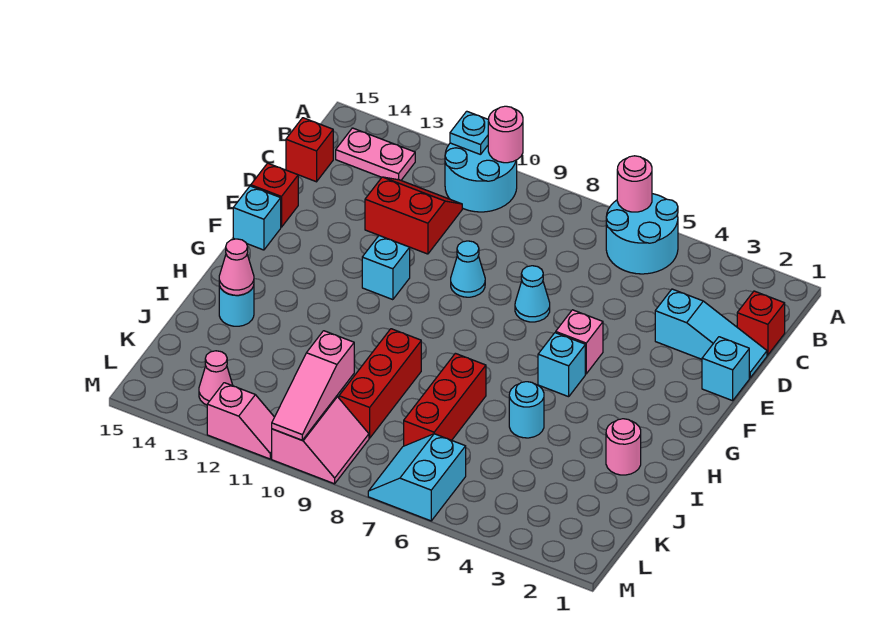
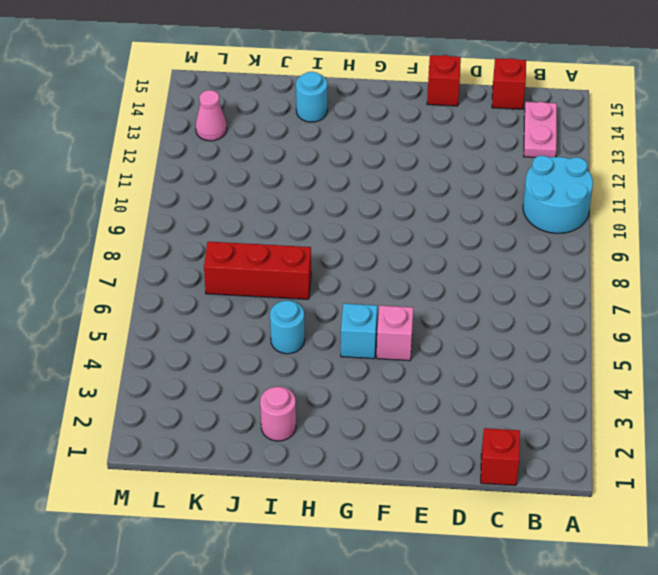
none -> cyan 2x2 round brick [606,194,678,274]
none -> red 2x2 slope [365,177,462,254]
none -> cyan 1x3 slope [655,289,767,378]

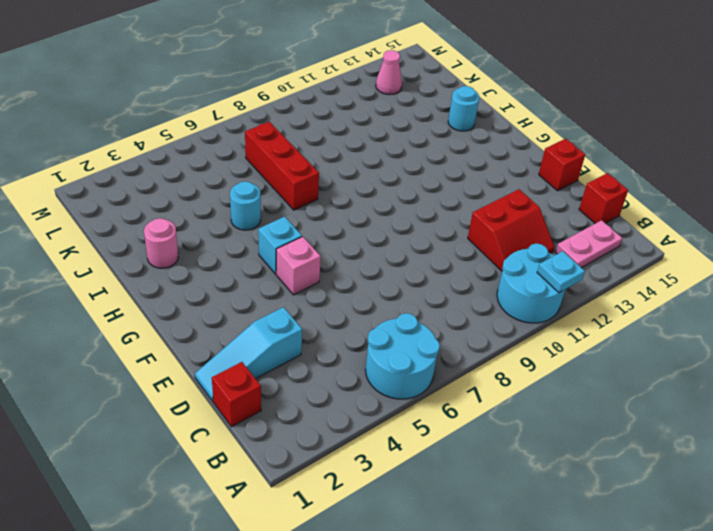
none -> cyan 1x1 brick [702,337,749,401]
none -> cyan 1x1 cone [515,266,550,322]
none -> cyan 1x1 cone [451,241,485,297]

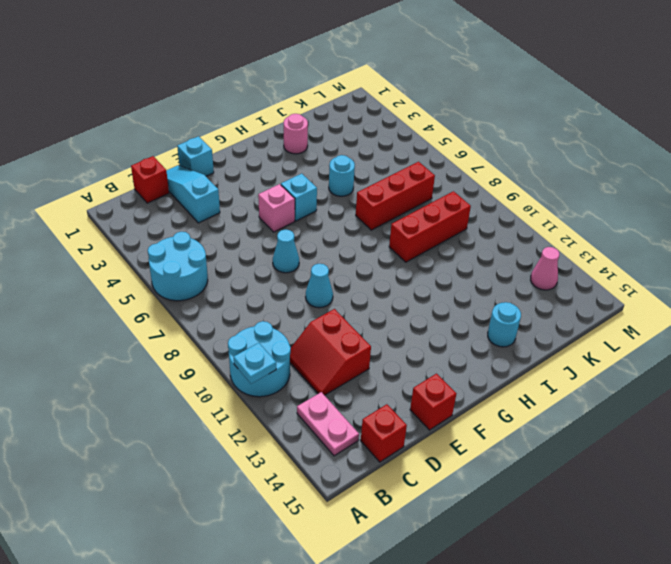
none -> cyan 1x1 brick [362,236,410,300]
none -> cyan 1x1 brick [233,186,281,250]
none -> cyan 2x2 slope [368,434,466,521]

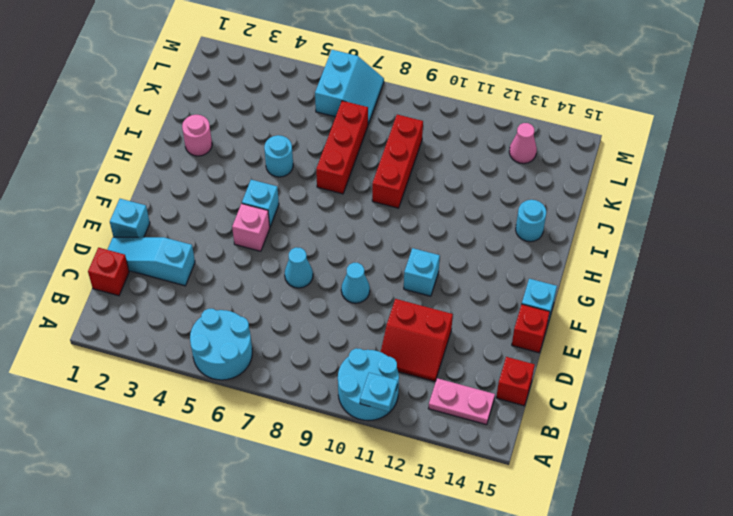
none -> pink 2x2 slope [272,396,369,484]
none -> pink 1x2 slope [207,383,274,459]
none -> pink 1x1 round brick [617,156,652,212]

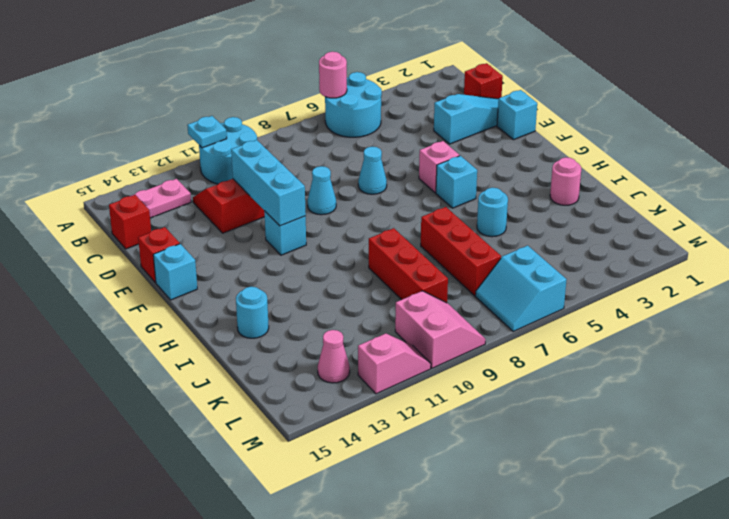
cyan 1x3 brick [231,140,306,226] -> none
none -> pink 1x1 round brick [488,106,523,163]
none -> pink 1x1 cone [219,239,254,295]
none -> pink 1x3 slope [272,331,354,440]

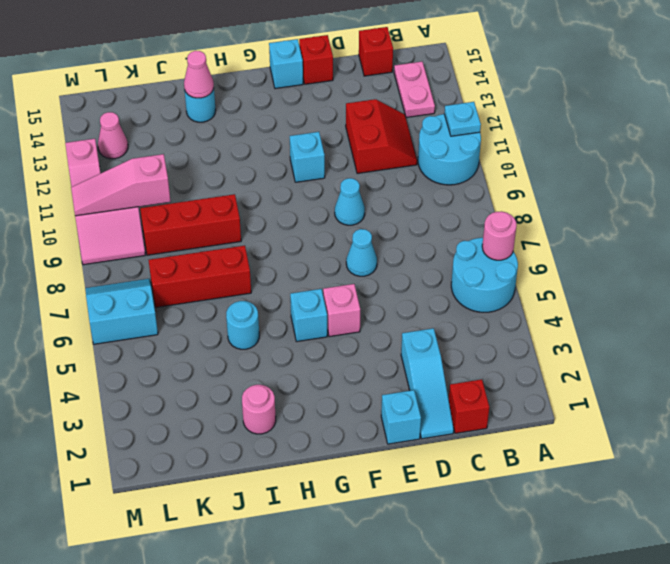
none -> pink 1x1 round brick [488,106,523,163]

